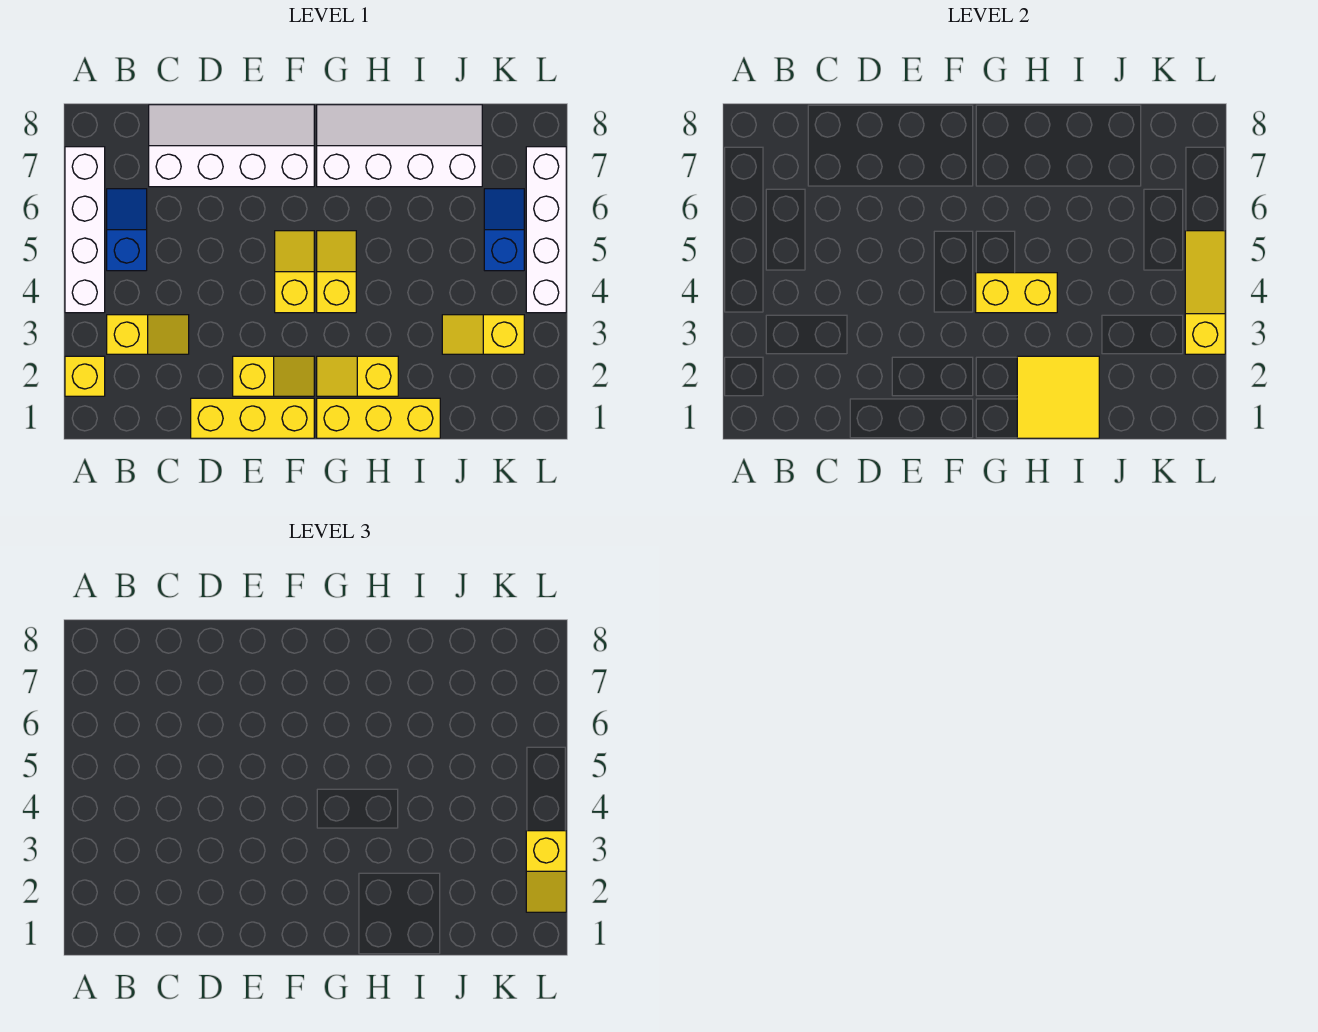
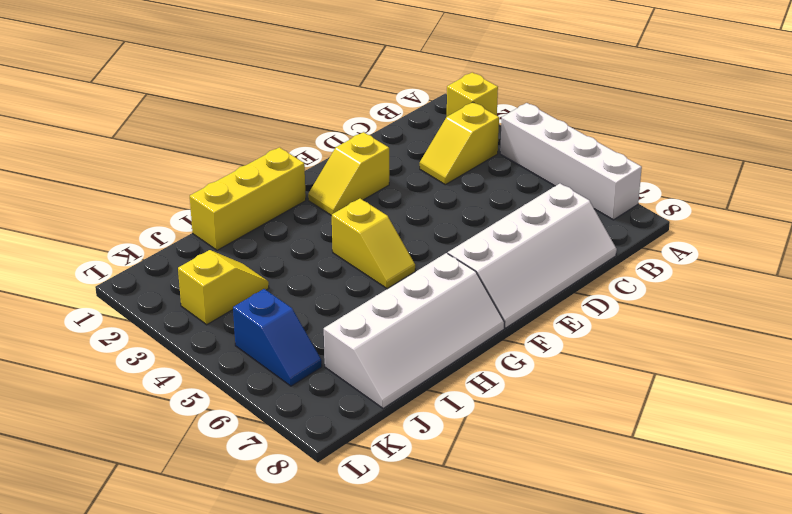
none -> blue 1x2 slope [107,189,147,271]
none -> yellow 1x3 brick [191,398,314,438]
none -> yellow 1x2 slope [275,231,314,313]

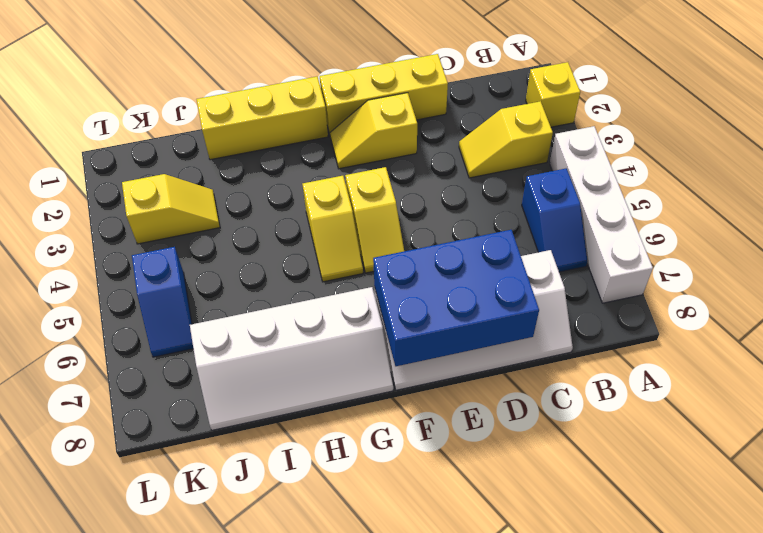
blue 2x3 brick [373,230,539,366] -> none
none -> yellow 1x2 slope [317,356,398,396]
none -> white 1x4 brick [526,147,566,313]
none -> yellow 1x2 brick [976,273,1057,313]

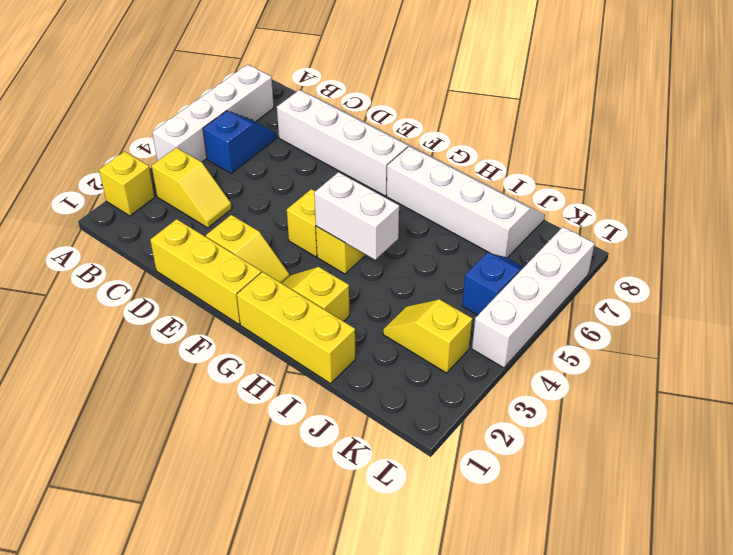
white 1x2 brick [314,172,399,260] -> yellow 1x2 brick [976,273,1057,313]
none -> yellow 2x2 tile [1017,356,1099,438]
none -> yellow 1x3 slope [1185,231,1225,354]
none -> yellow 1x2 slope [526,831,566,912]

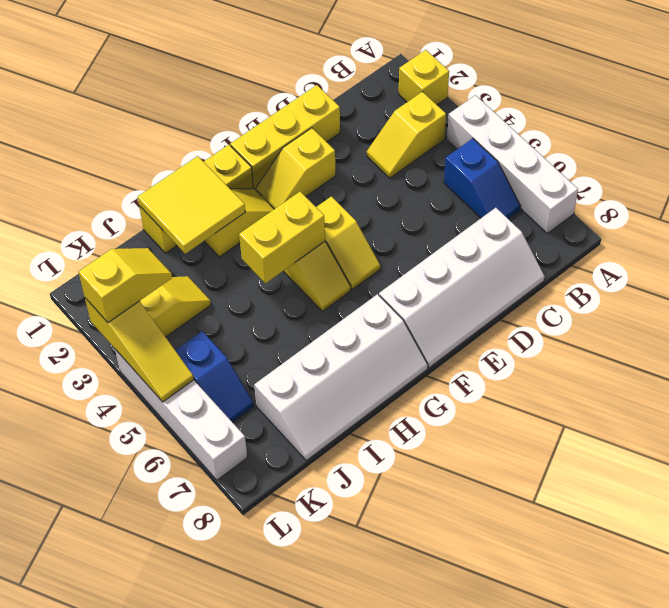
yellow 1x2 slope [79,248,172,323] -> yellow 1x2 slope turned to [526,831,566,912]

